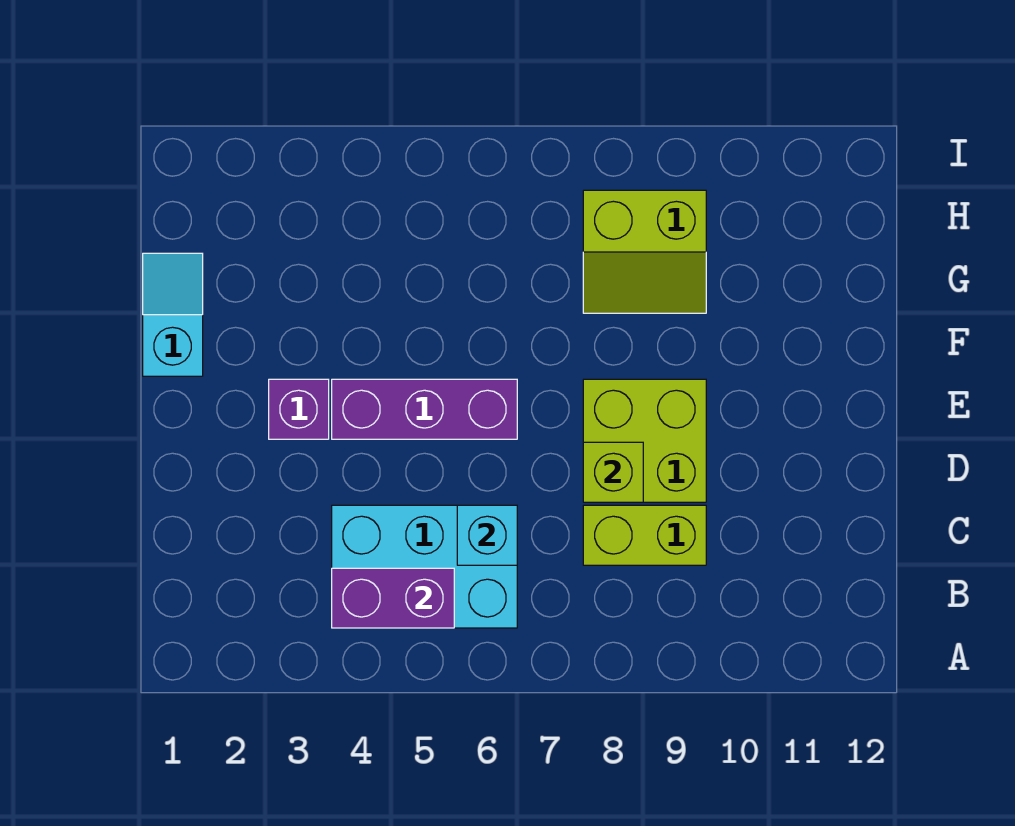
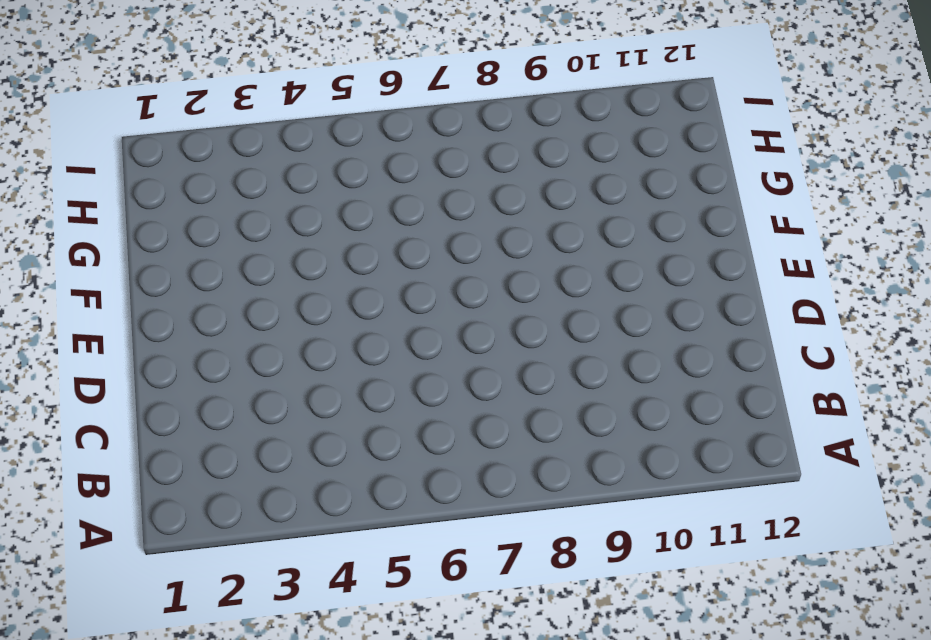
none -> cyan 2x3 brick [332,505,517,628]
none -> lime 1x2 brick [583,505,706,565]

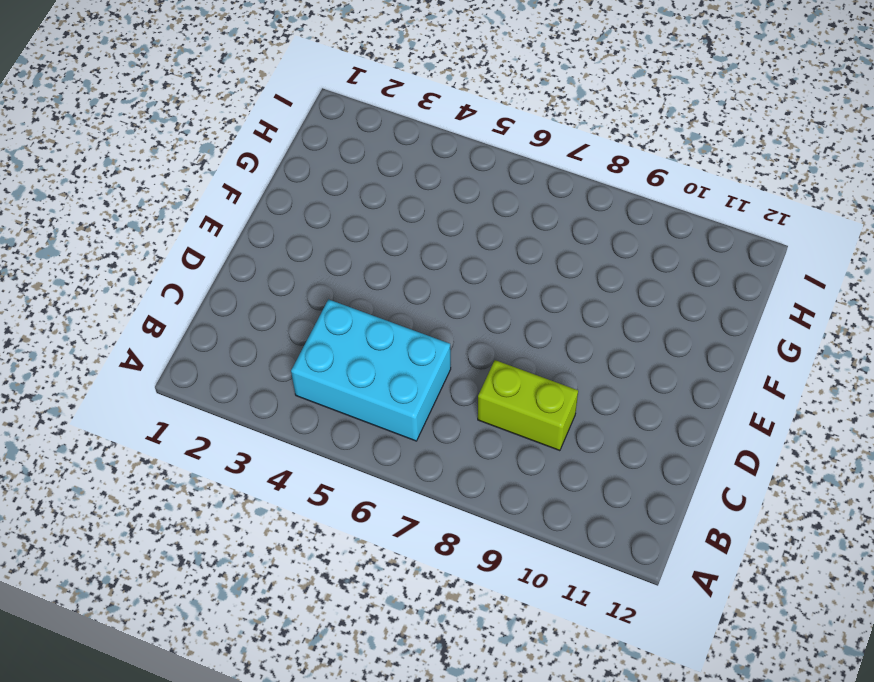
none -> lime 2x2 brick [583,379,706,502]
none -> purple 1x1 brick [269,379,329,439]

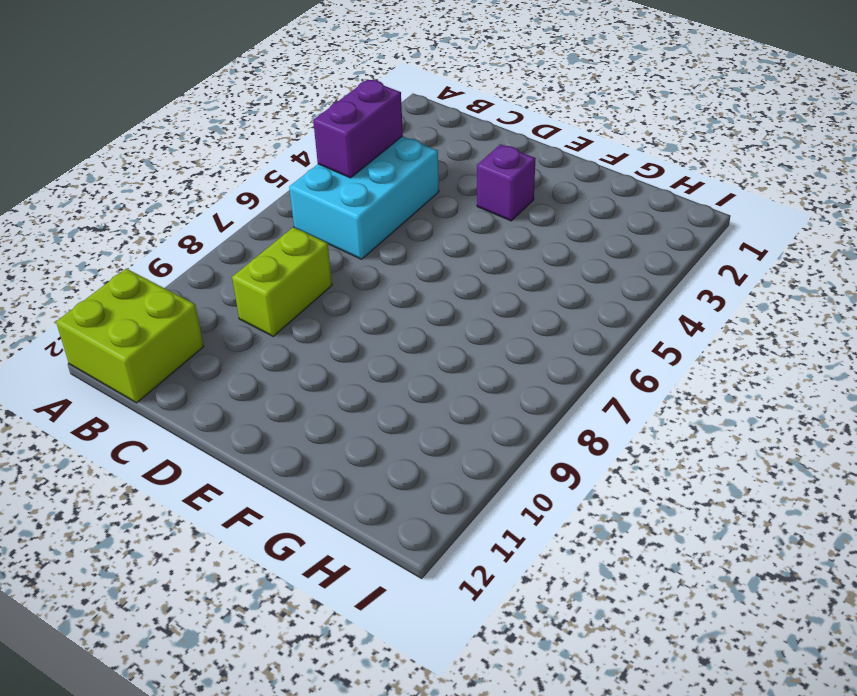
lime 2x2 brick [56,269,204,403] -> lime 2x2 brick moved to [583,379,706,502]
none -> purple 1x3 brick [332,379,517,439]
none -> cyan 1x2 slope [143,253,203,376]

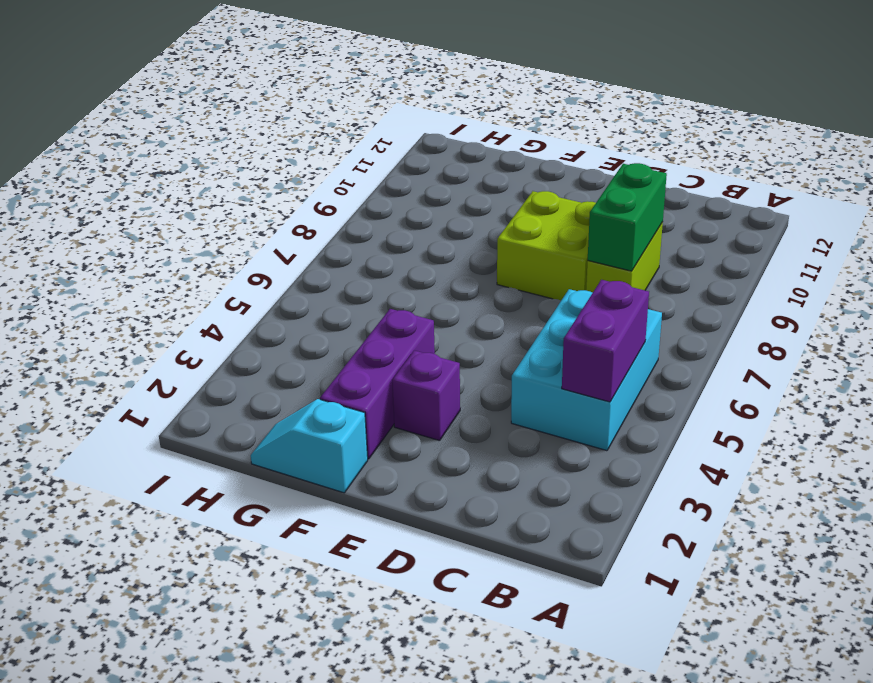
green 1x2 brick [588,163,667,271] -> none
purple 1x3 brick [320,309,435,459] -> purple 1x3 brick moved to [332,379,517,439]
none -> lime 2x2 slope [583,190,706,313]
none -> cyan 1x1 brick [457,505,517,565]

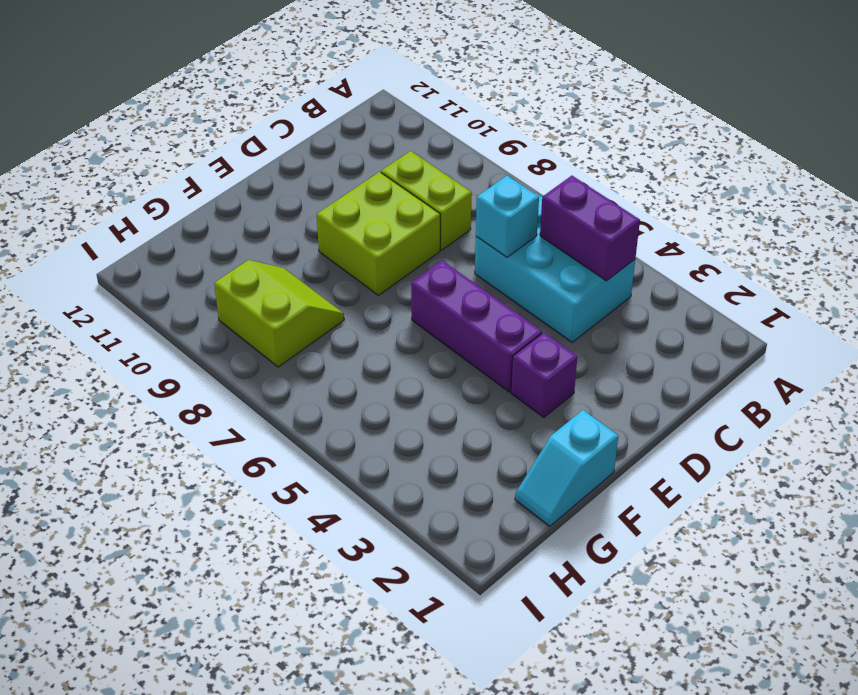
none -> lime 1x1 brick [583,442,643,502]

